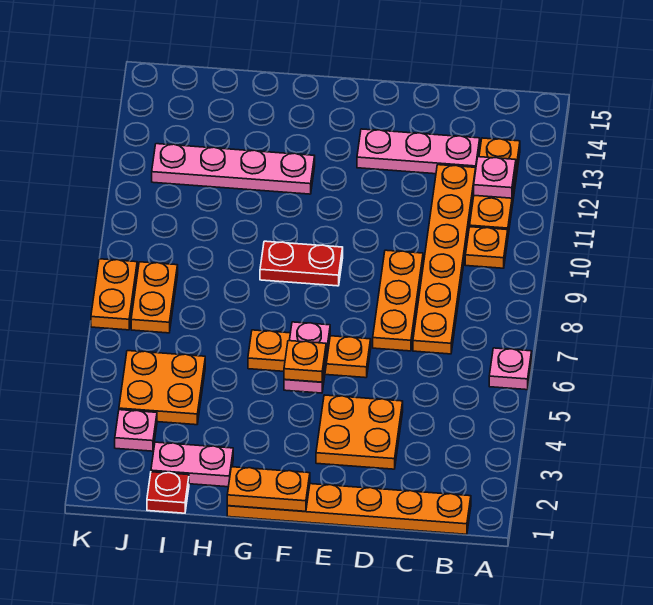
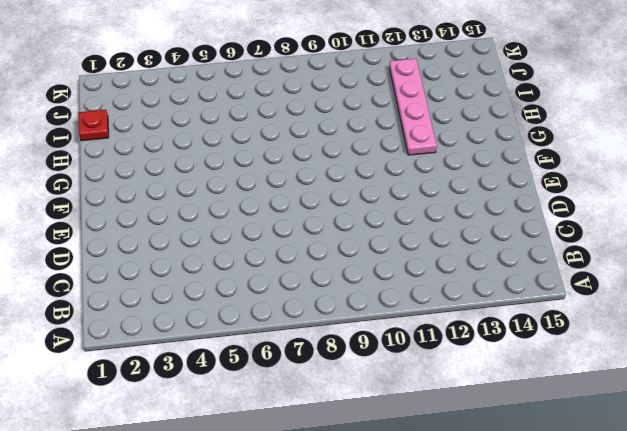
none -> pink 1x1 plate [489,348,532,390]
none -> orange 1x6 plate [227,484,471,534]
none -> orange 1x1 plate [465,227,508,268]

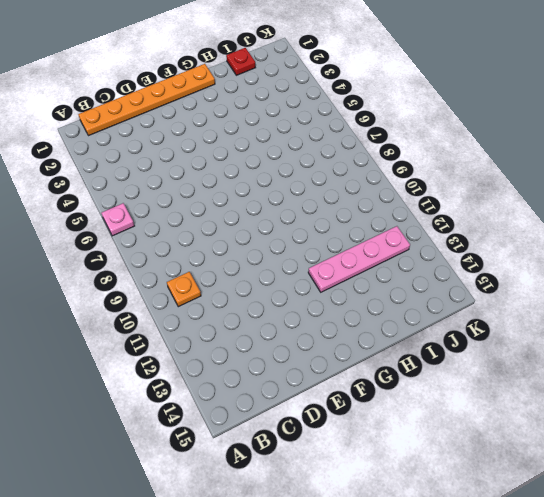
none -> orange 1x3 plate [470,138,520,235]
none -> orange 1x6 plate [413,165,476,354]
none -> pink 1x3 plate [357,129,480,174]

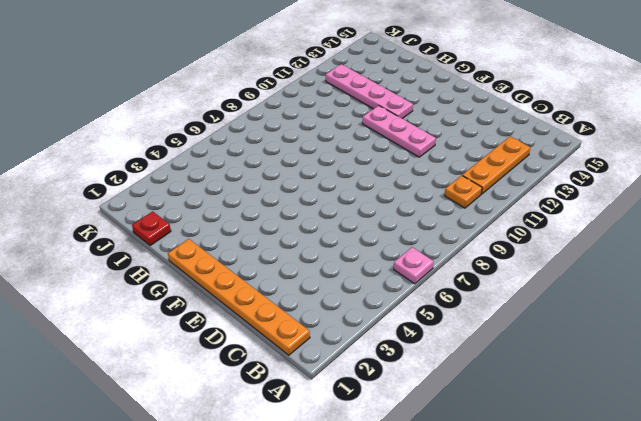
pink 1x3 plate [363,105,436,157] -> pink 1x3 plate moved to [357,129,480,174]
none -> orange 1x6 plate [413,165,476,354]
none -> orange 2x2 plate [316,395,403,469]
none -> orange 1x3 plate [373,250,423,351]

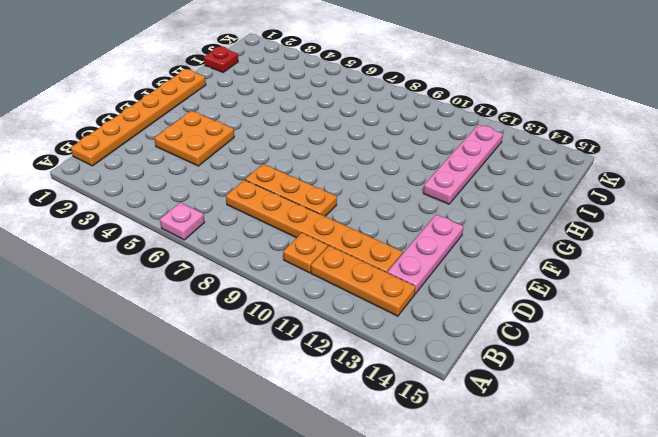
none -> orange 1x3 plate [248,330,371,378]
none -> red 1x2 plate [260,241,343,286]
none -> pink 1x2 plate [151,442,233,487]

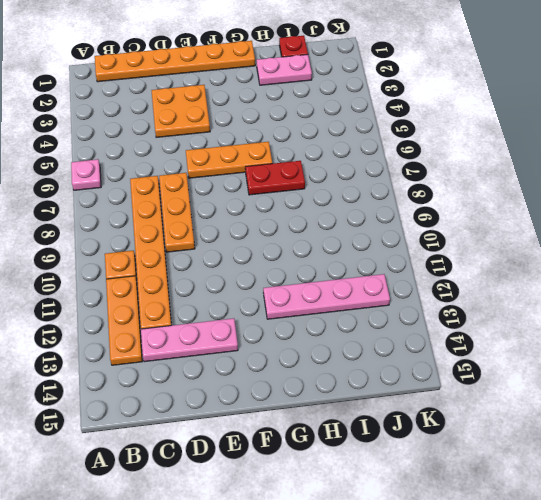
red 1x2 plate [245,161,305,195] -> red 1x2 plate moved to [260,241,343,286]
none -> orange 2x2 plate [119,351,205,425]
none -> pink 1x1 plate [115,410,157,451]
none -> orange 1x2 plate [131,262,178,333]

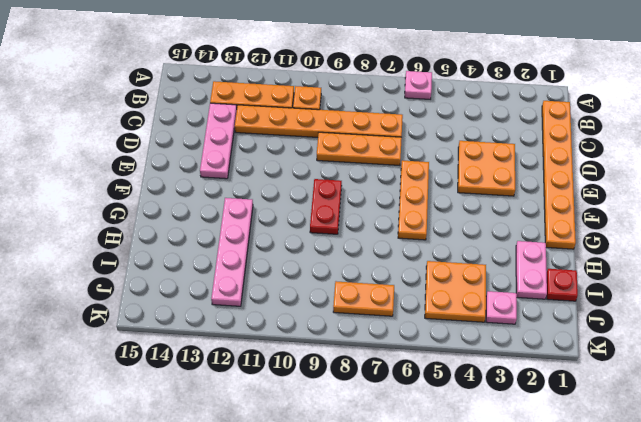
none -> orange 1x2 plate [91,259,137,330]
none -> pink 1x1 plate [474,157,516,198]
none -> orange 1x2 plate [227,467,310,511]

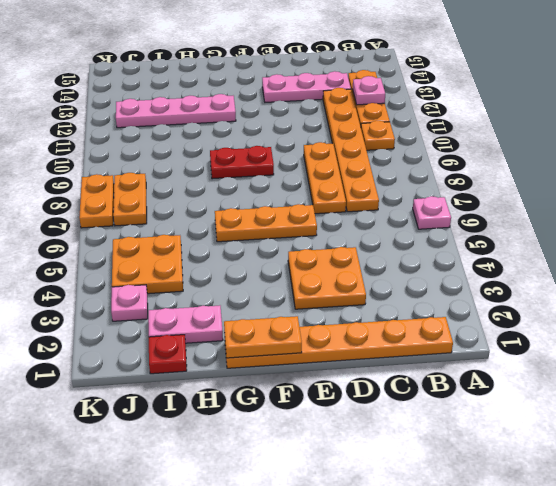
none -> pink 1x2 plate [284,322,330,393]
none -> orange 1x1 plate [284,341,326,382]

